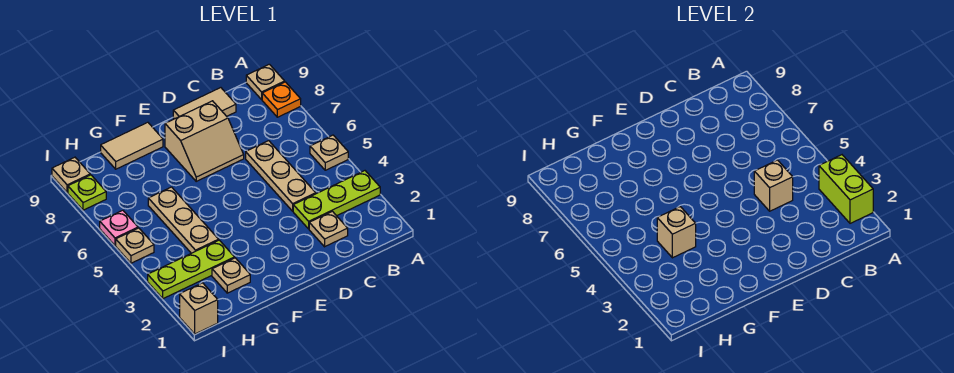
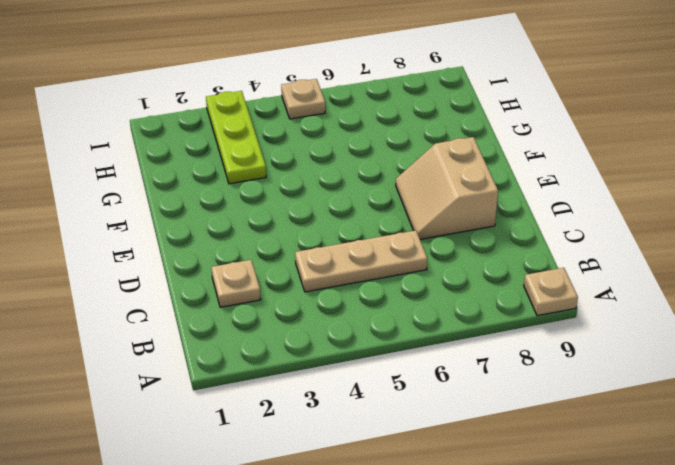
none -> lime 1x3 plate [293,171,380,229]
none -> tan 1x1 plate [310,135,348,170]
none -> orange 1x1 plate [262,82,301,117]

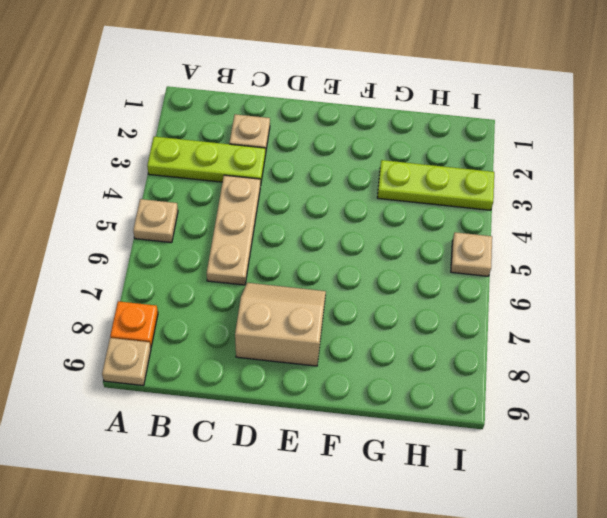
none -> tan 1x2 tile [173,88,236,119]
none -> tan 1x2 tile [101,122,163,169]
none -> tan 1x1 plate [212,258,250,293]

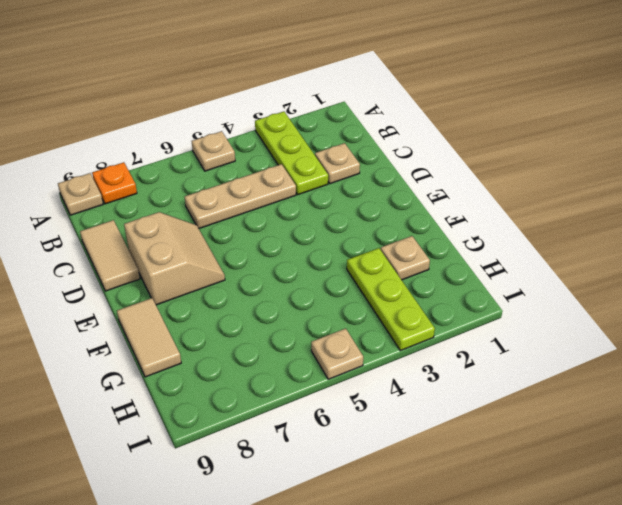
none -> tan 1x3 plate [148,187,219,253]
none -> tan 1x1 brick [180,283,218,334]
none -> pink 1x1 plate [100,210,138,246]

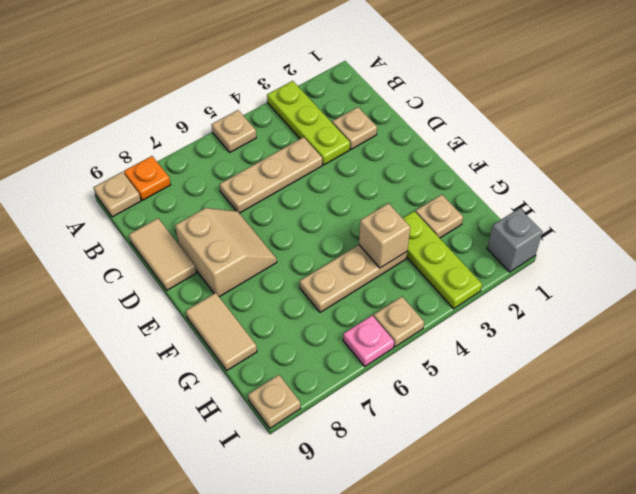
grey 1x1 brick [487,208,543,272] -> tan 1x1 brick [180,283,218,334]
none -> lime 1x1 plate [68,175,106,210]
none -> lime 1x2 brick [819,155,873,223]
none -> tan 1x1 brick [754,160,793,211]

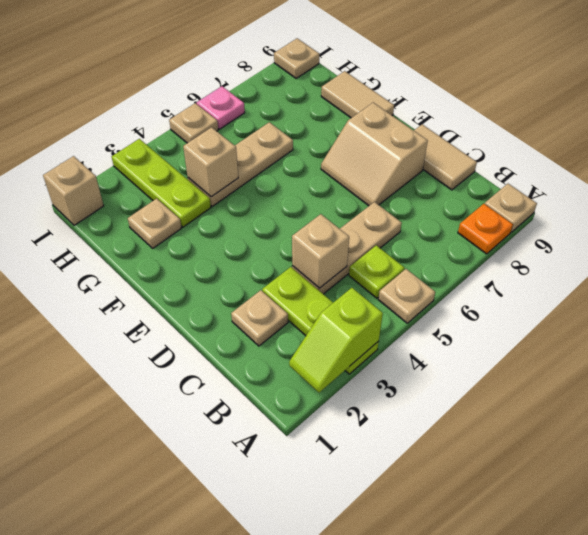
lime 1x2 slope [289,288,383,392] -> lime 1x2 brick [819,155,873,223]
lime 1x1 plate [349,245,405,298] -> lime 1x1 plate moved to [68,175,106,210]

